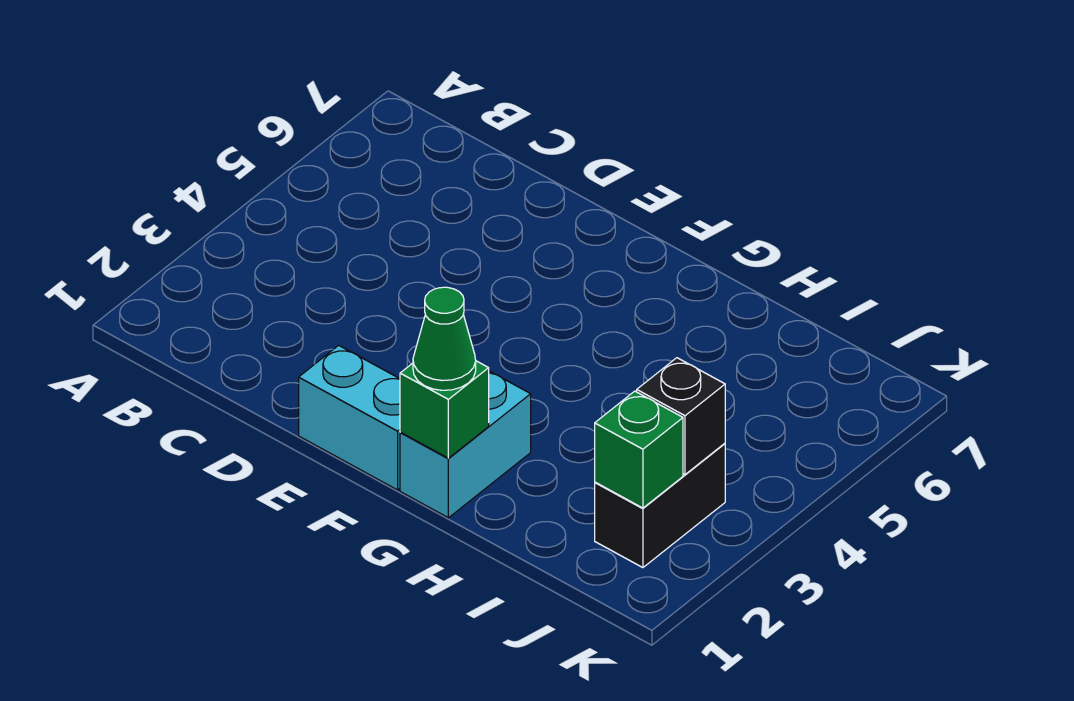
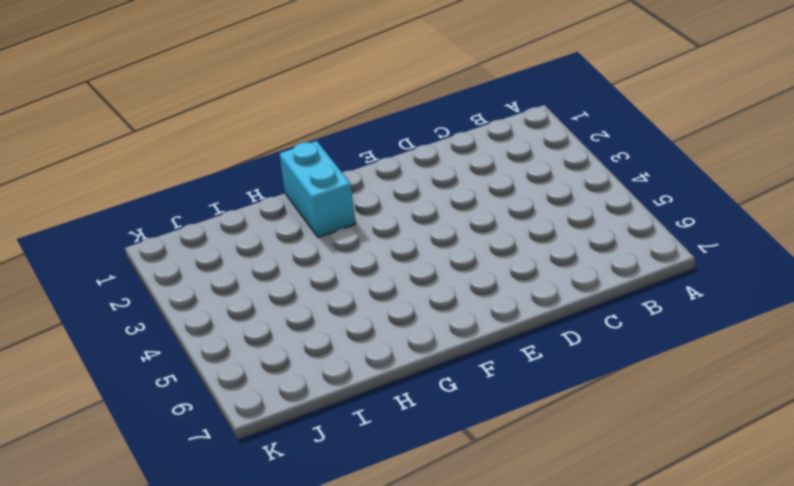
none -> cyan 1x2 brick [299,345,400,490]
none -> black 1x2 brick [595,443,725,568]

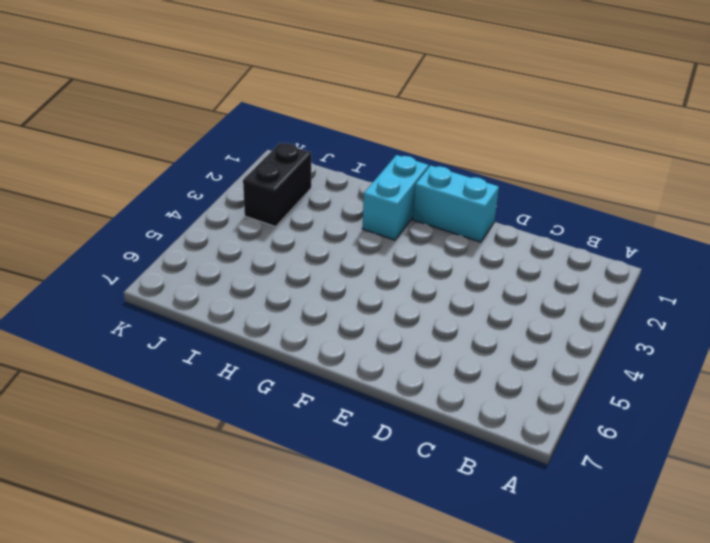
none -> green 1x1 brick [400,361,489,458]
none -> green 1x1 brick [595,391,683,508]

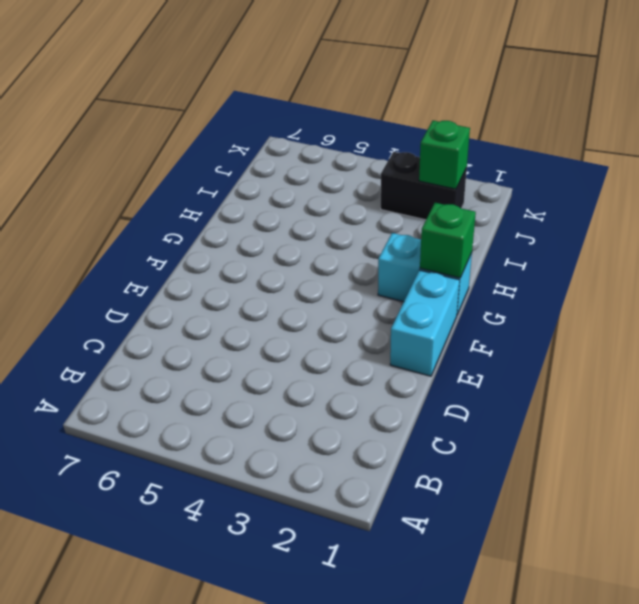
none -> black 1x1 brick [637,358,725,474]
none -> green 1x1 cone [413,287,476,390]

